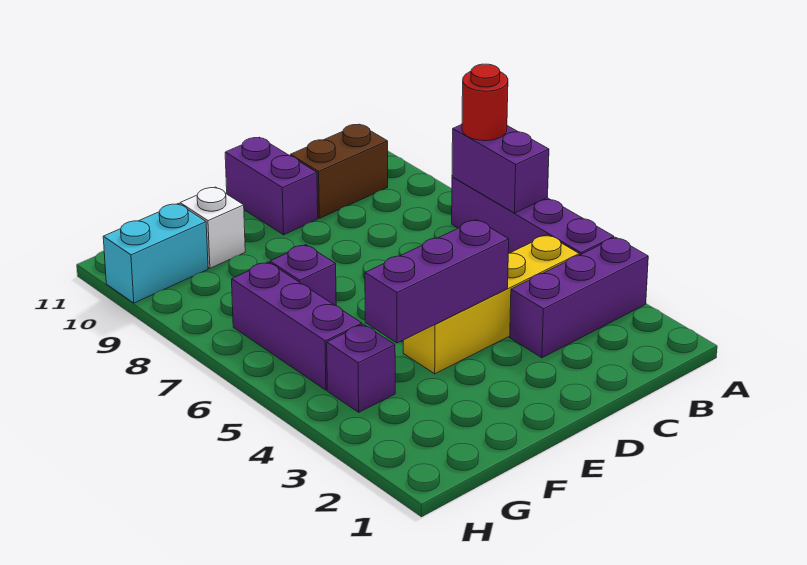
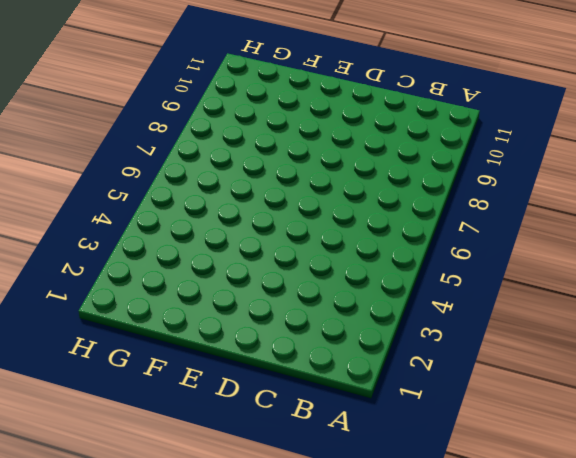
none -> purple 1x3 brick [510,237,648,358]
none -> purple 1x4 brick [452,177,614,255]
none -> yellow 1x4 brick [403,235,579,374]

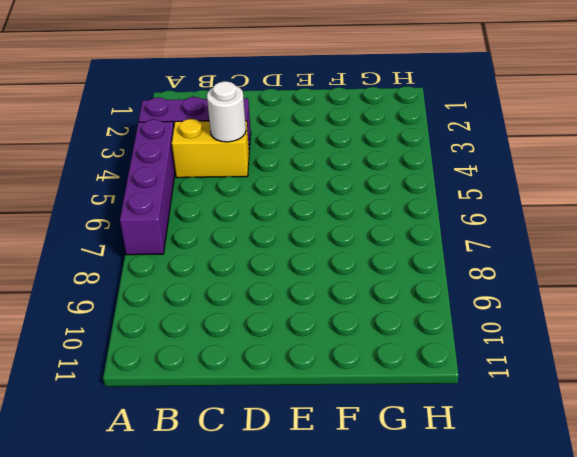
yellow 1x2 brick [172,119,249,178] -> yellow 1x4 brick [403,235,579,374]
white 1x1 round brick [207,81,246,142] -> none
none -> brown 1x2 brick [290,124,388,218]
none -> purple 1x2 brick [225,137,318,235]
none -> purple 1x1 brick [270,245,336,306]

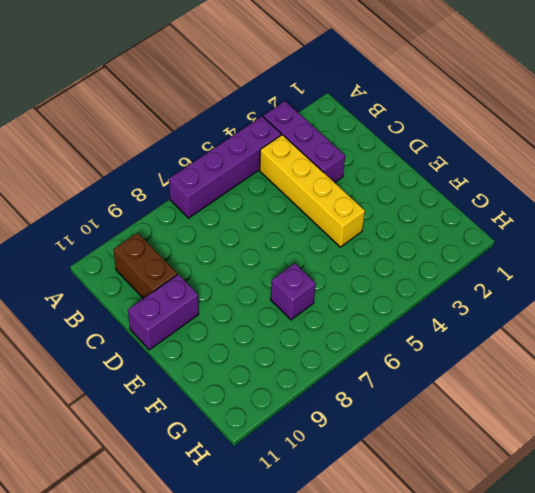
none -> white 1x1 brick [180,187,245,268]
none -> purple 1x1 brick [327,324,395,412]
none -> purple 1x3 brick [232,262,362,390]

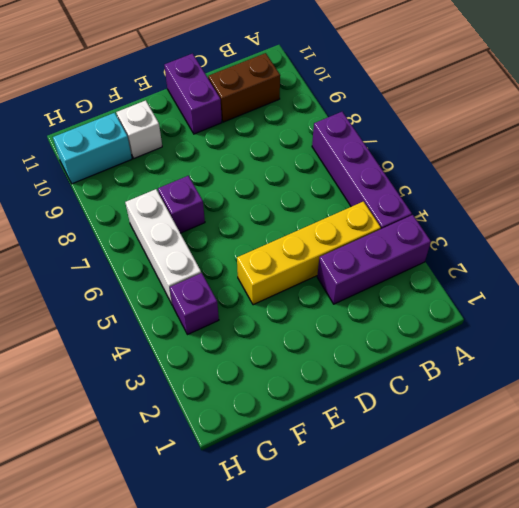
white 1x3 brick [125,189,201,305] -> purple 1x3 brick [232,262,362,390]
none -> purple 1x2 brick [452,125,549,213]
none -> purple 1x3 brick [365,220,509,343]
none -> red 1x1 round brick [462,64,508,141]

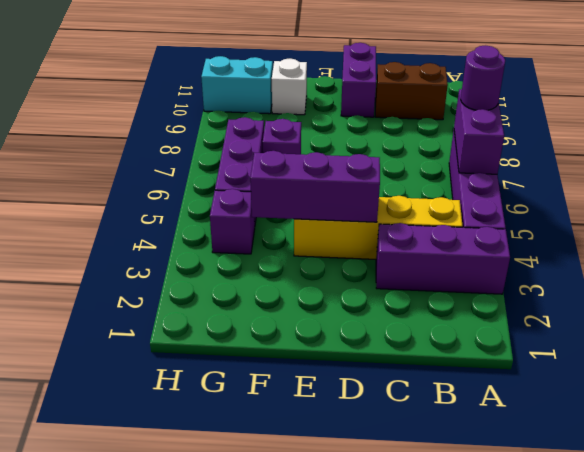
purple 1x1 round brick [461,45,505,110] -> red 1x1 round brick [462,64,508,141]

